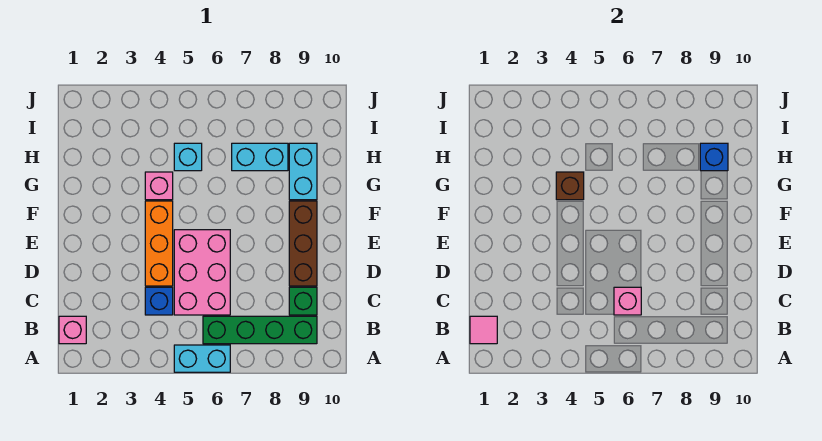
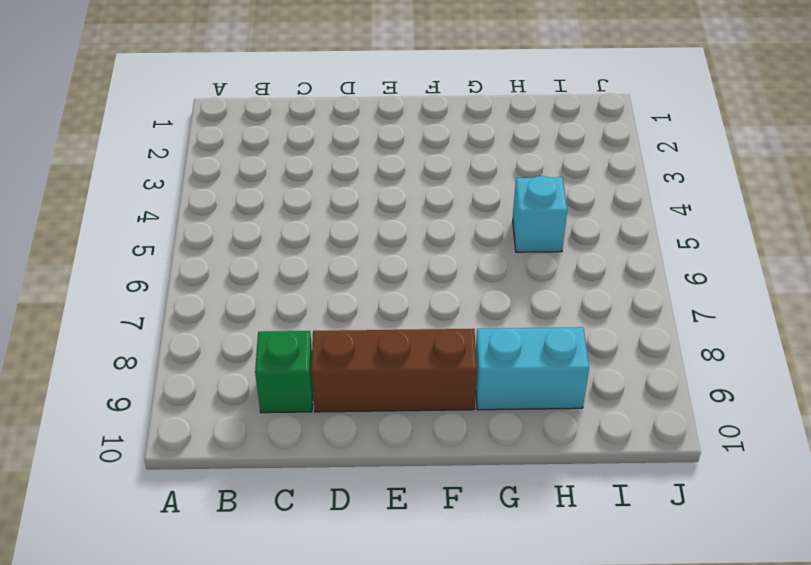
none -> cyan 1x2 brick [174,345,230,372]
none -> pink 1x1 brick [59,316,86,344]
none -> green 1x4 brick [203,316,317,344]

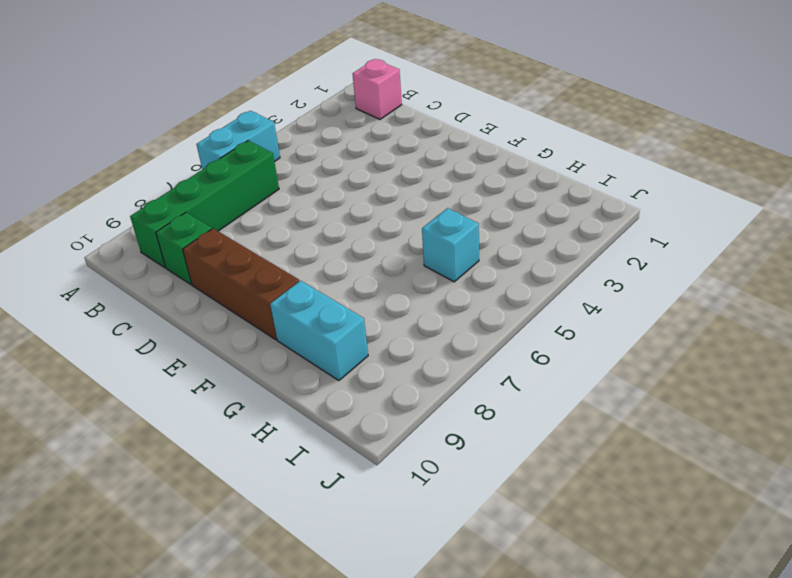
none -> blue 1x1 brick [145,287,173,315]
none -> pink 2x3 brick [174,230,230,315]
none -> orange 1x3 brick [145,201,173,286]

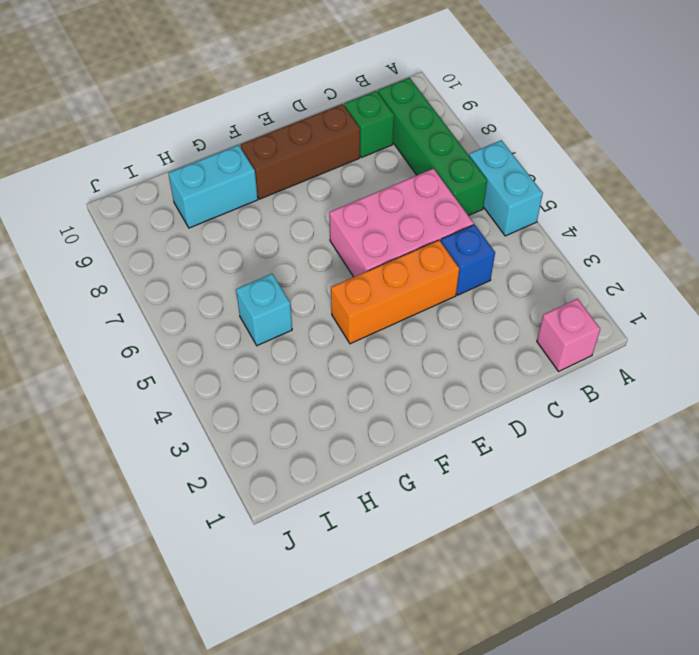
none -> pink 1x1 brick [145,172,173,200]
none -> cyan 1x2 brick [232,143,288,171]
none -> pink 1x1 tile [470,316,497,344]

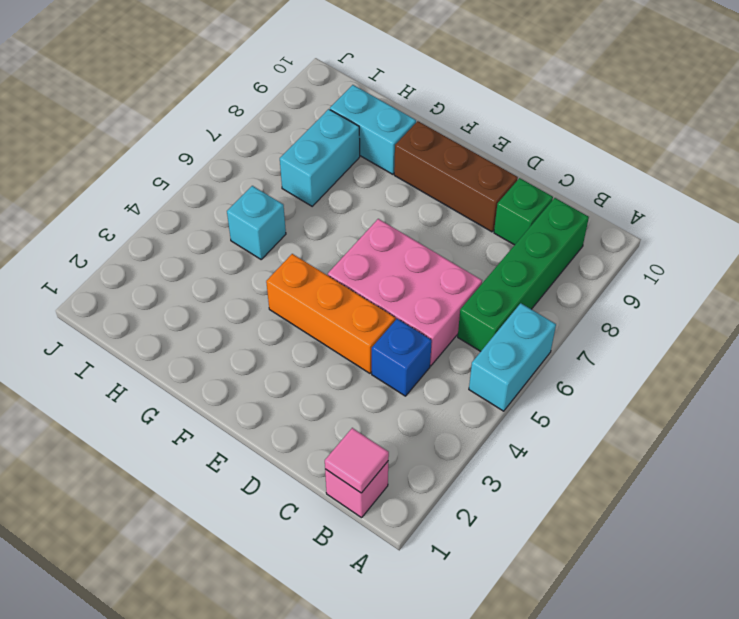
none -> pink 1x1 brick [145,172,173,200]
none -> pink 1x1 brick [614,287,641,315]
none -> brown 1x1 brick [556,172,584,200]

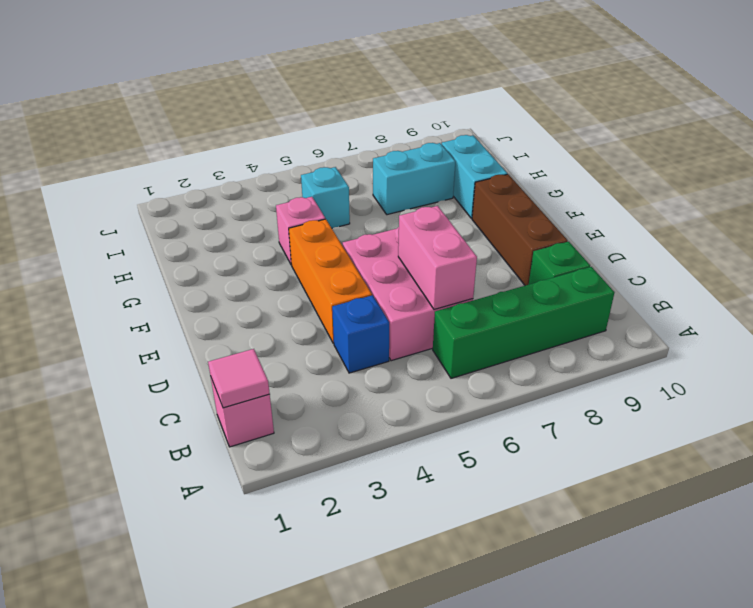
pink 1x2 brick [398,206,477,309] -> pink 1x1 brick [614,287,641,315]
none -> cyan 1x2 brick [174,345,230,372]
none -> brown 1x1 brick [556,172,584,200]
none -> blue 1x1 brick [700,143,728,171]

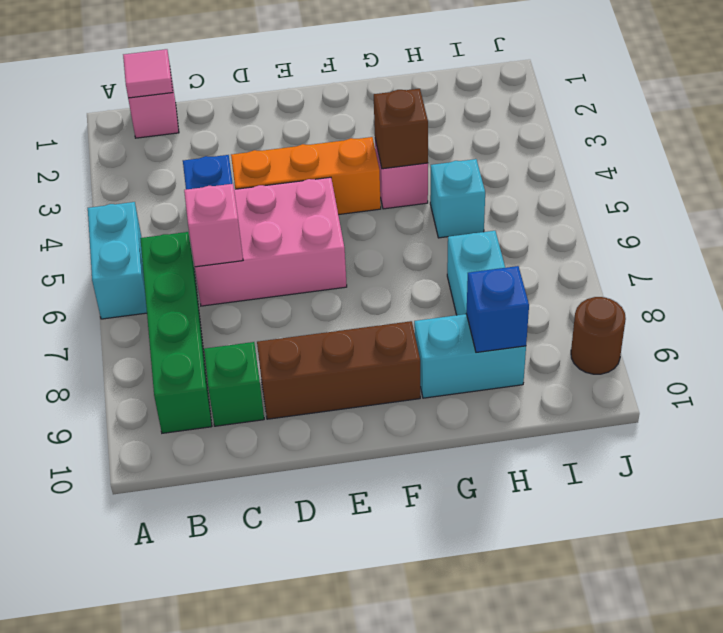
brown 1x1 round brick [571,297,626,374] -> none

